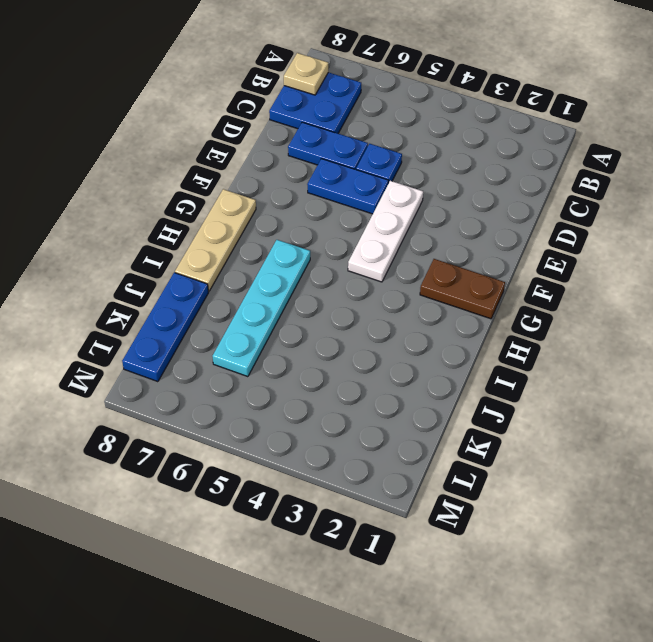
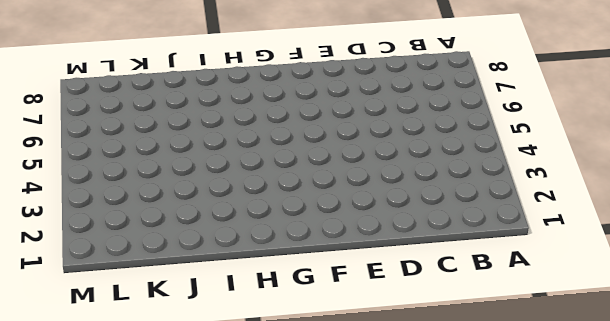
none -> blue 2x2 plate [269,72,361,133]
none -> blue 1x1 plate [356,144,402,183]

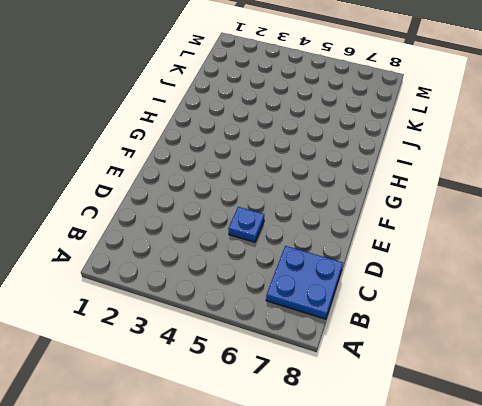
none -> blue 1x2 plate [288,122,368,169]
none -> white 1x3 plate [348,181,423,282]

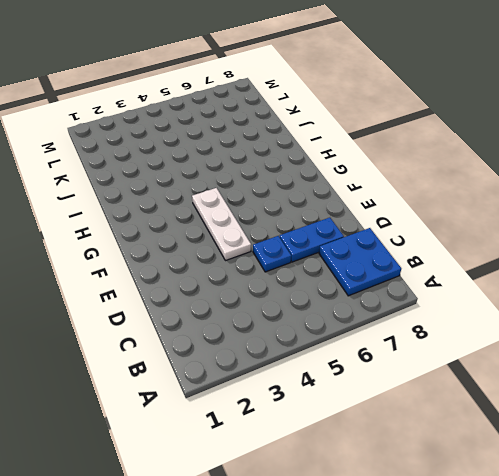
none -> blue 1x2 plate [307,159,388,214]
none -> brown 1x2 plate [420,259,505,319]

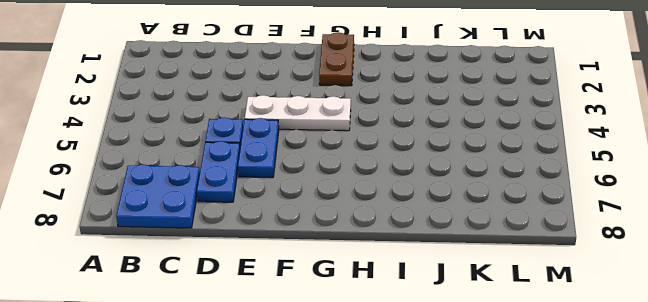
none -> tan 1x3 plate [175,189,256,291]
none -> cyan 1x4 plate [213,240,310,377]

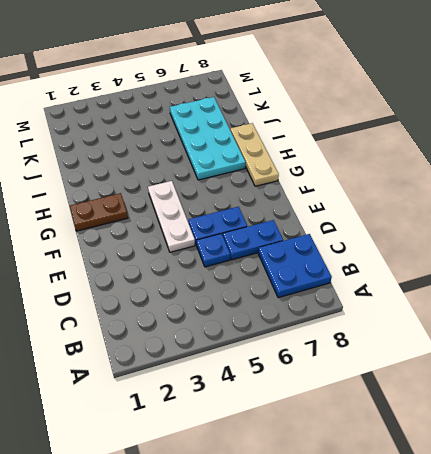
cyan 2x4 plate [170,97,246,180] -> cyan 1x4 plate [213,240,310,377]
none -> blue 1x3 plate [122,273,208,382]
none -> tan 1x1 plate [284,53,328,95]

